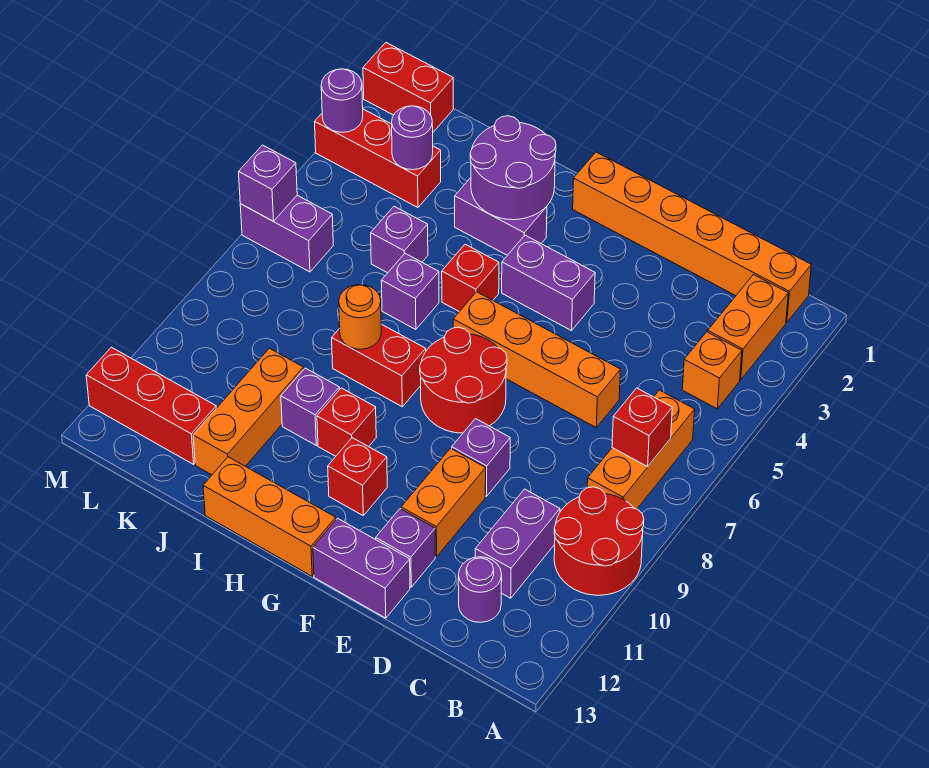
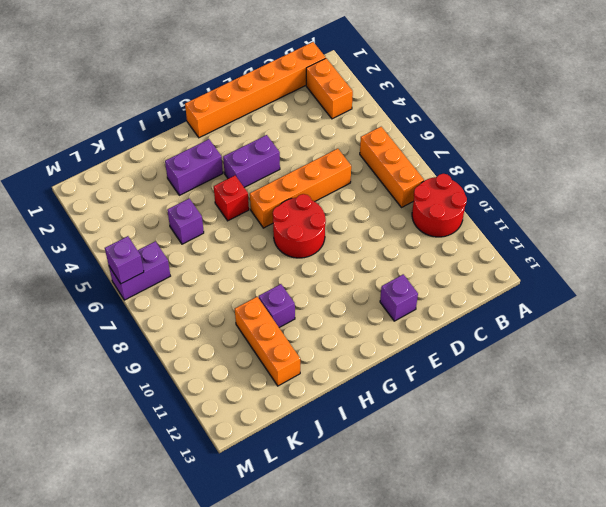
none -> orange 1x1 brick [682,332,742,409]
none -> purple 1x2 brick [475,489,560,598]
none -> purple 1x1 round brick [458,557,502,622]
none -> purple 1x1 brick [452,419,510,496]

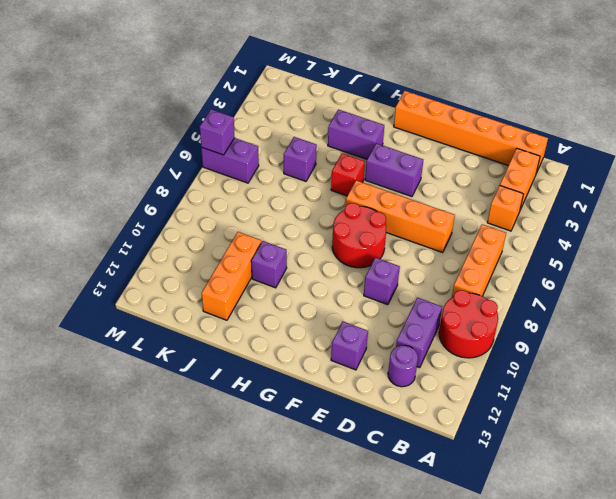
none -> orange 1x2 brick [401,448,486,557]
none -> purple 1x2 brick [313,518,410,618]
none -> red 1x1 brick [328,438,387,515]
none -> orange 1x3 brick [203,457,336,576]

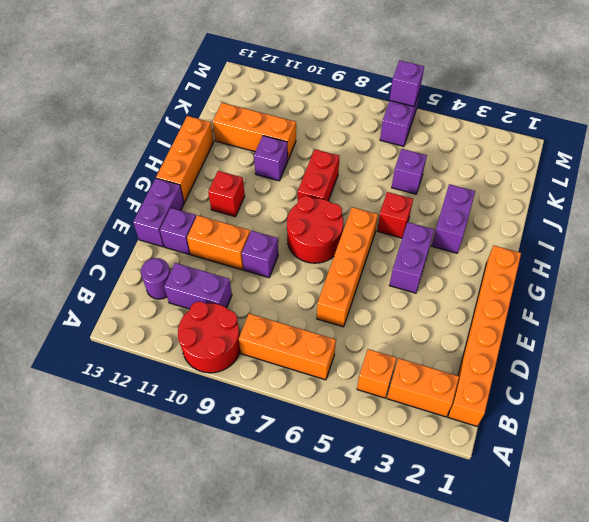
none -> red 1x1 brick [317,388,376,456]
none -> purple 1x1 brick [381,253,439,330]
none -> red 1x3 brick [315,109,441,207]
none -> red 1x3 brick [86,347,216,464]

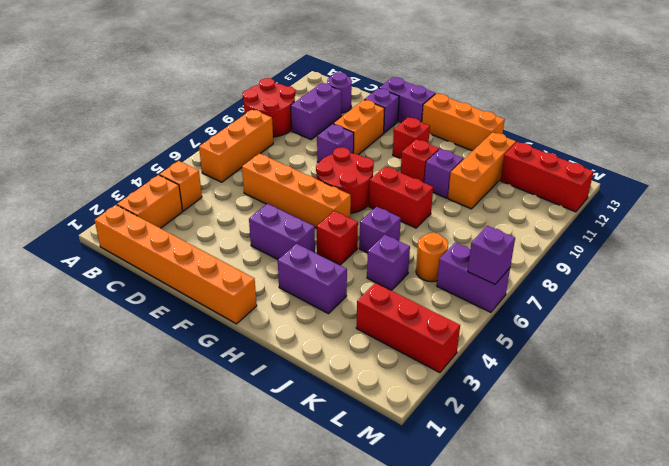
orange 1x1 round brick [416,233,448,282] -> orange 1x1 round brick moved to [339,285,381,349]
none -> red 1x2 brick [363,43,453,132]
none -> red 1x1 brick [612,388,672,467]
none -> purple 2x2 round brick [470,116,556,220]
none -> purple 1x1 round brick [392,106,433,170]

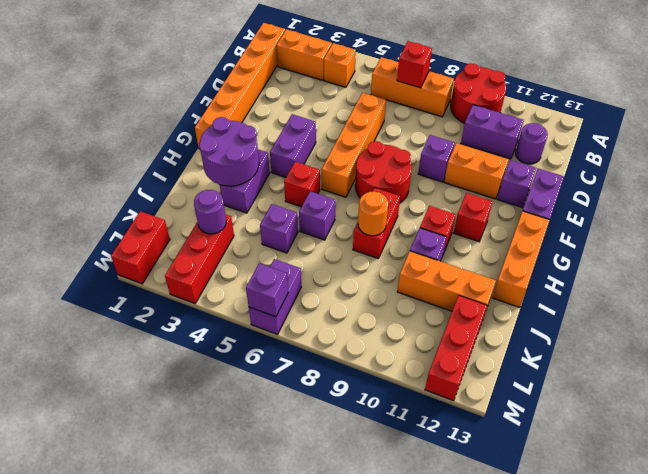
none -> purple 1x1 round brick [321,69,363,132]

